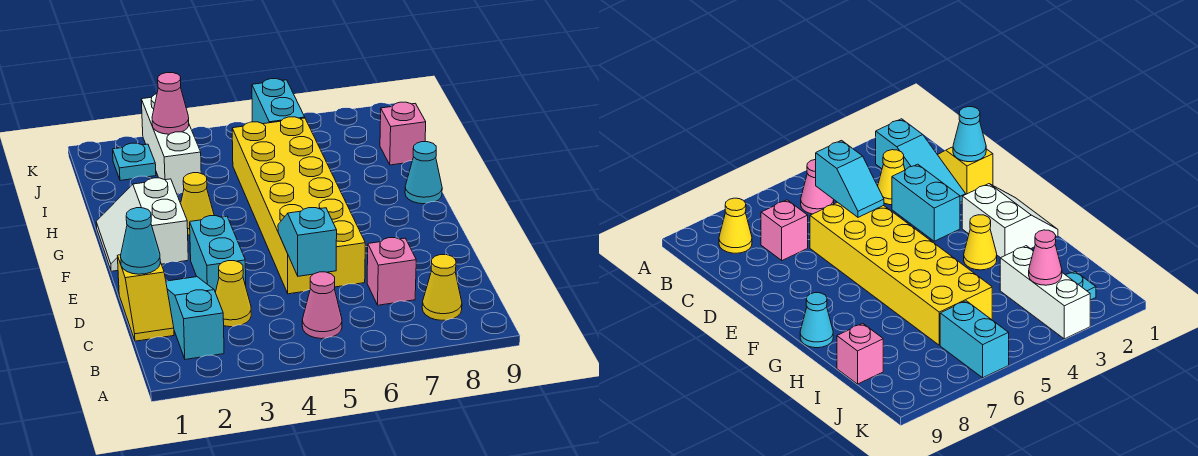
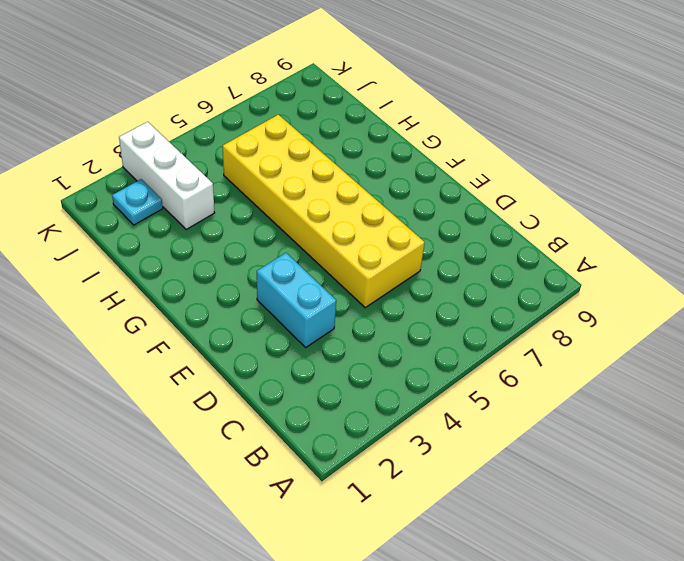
none -> cyan 1x3 slope [166,277,224,359]
none -> pink 1x1 cone [302,272,342,339]
none -> yellow 1x1 cone [422,255,462,320]

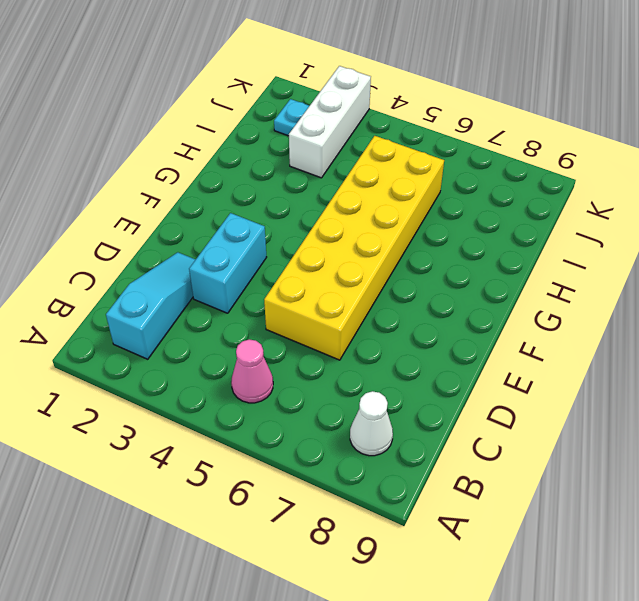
white 1x1 cone [350,391,393,456] -> yellow 1x1 cone [422,255,462,320]
none -> yellow 1x2 slope [118,255,174,341]
none -> yellow 1x1 cone [215,261,251,327]
none -> pink 1x1 brick [367,238,416,305]

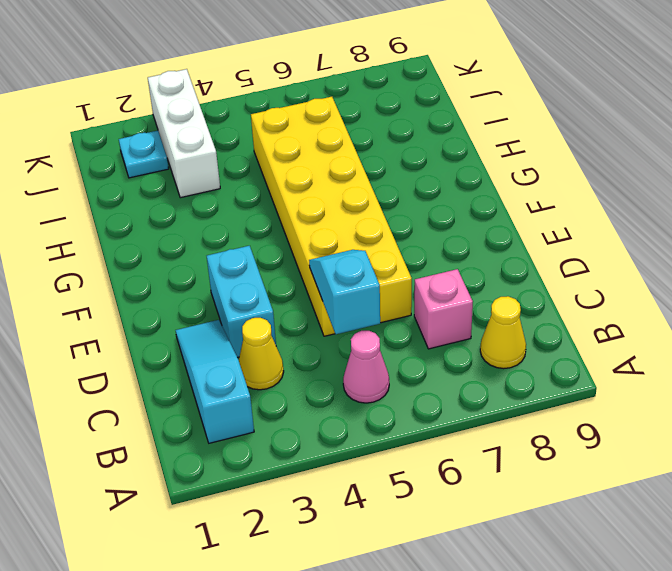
none -> yellow 1x2 slope [118,255,174,341]
none -> white 2x2 slope [96,178,188,271]
none -> yellow 1x1 cone [181,173,214,235]

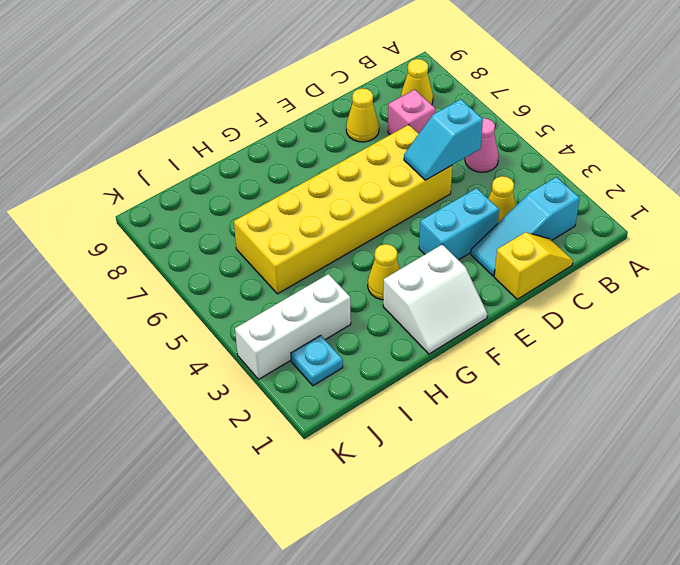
yellow 1x1 cone [346,88,379,142] -> none
none -> cyan 1x1 cone [405,142,442,204]
none -> pink 1x1 brick [380,102,426,165]
none -> cyan 1x2 brick [252,79,305,124]

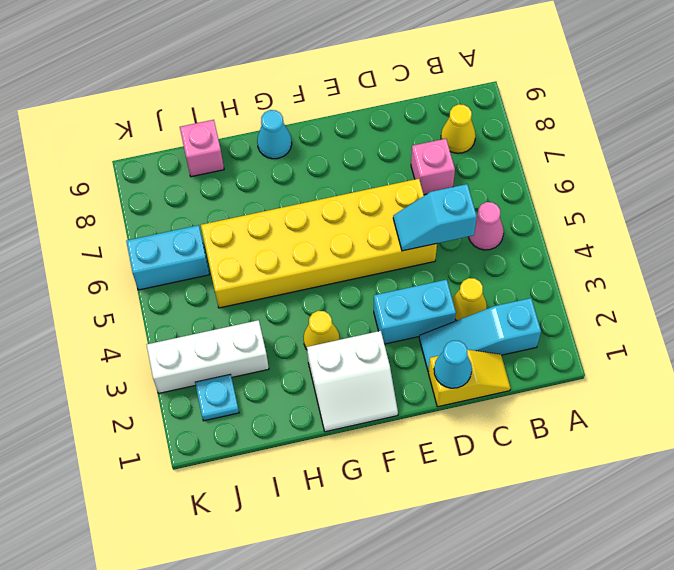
none -> pink 1x1 cone [152,73,189,134]

